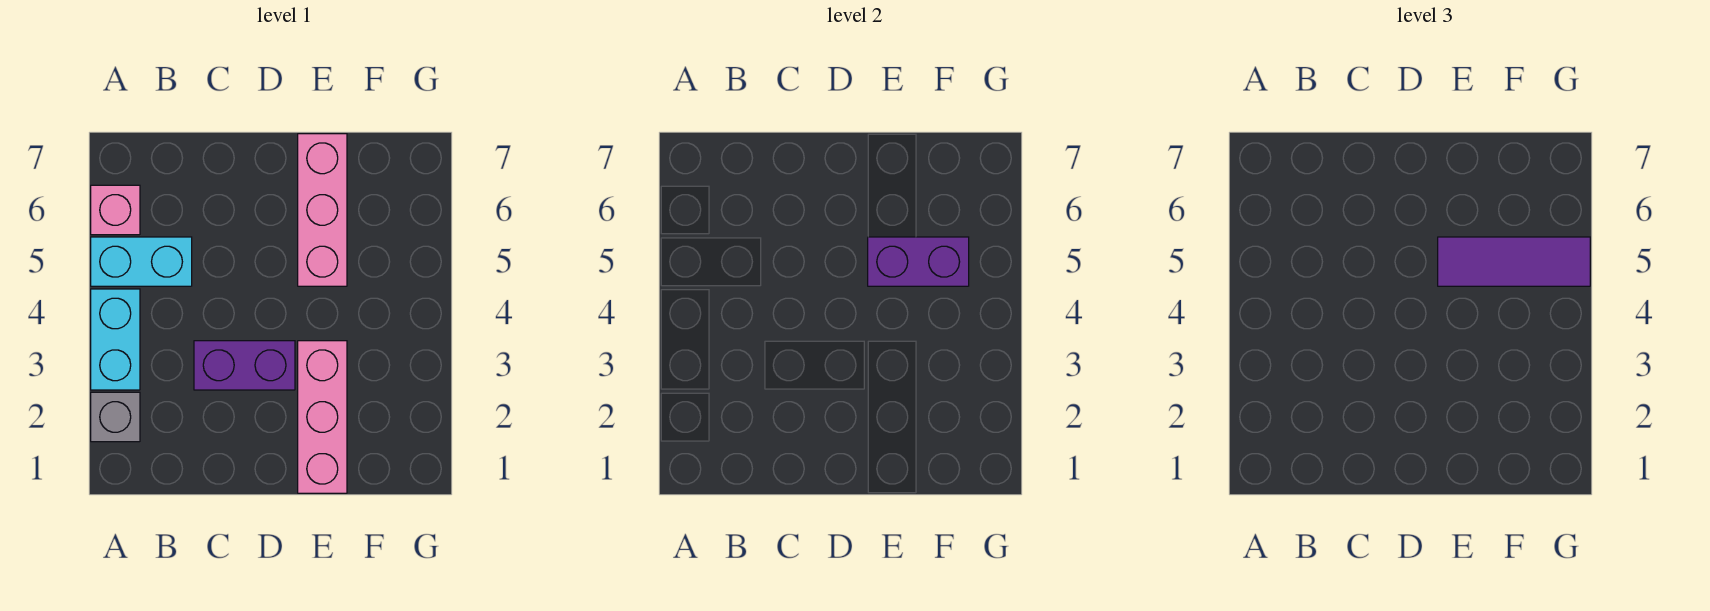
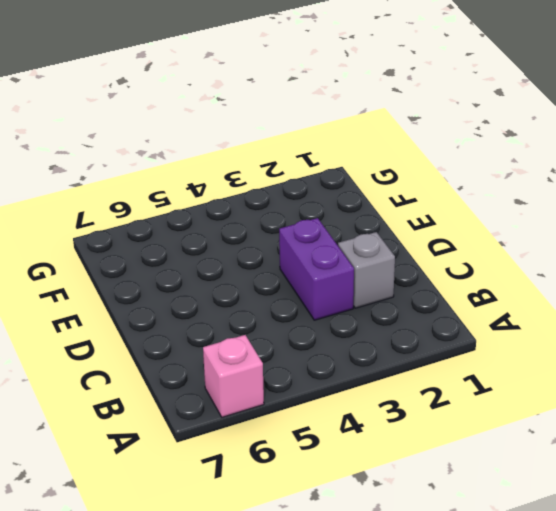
grey 1x1 brick [338,232,395,308] -> grey 1x1 brick moved to [91,392,140,442]
none -> cyan 1x2 brick [91,289,140,390]
none -> cyan 1x2 brick [91,237,192,286]

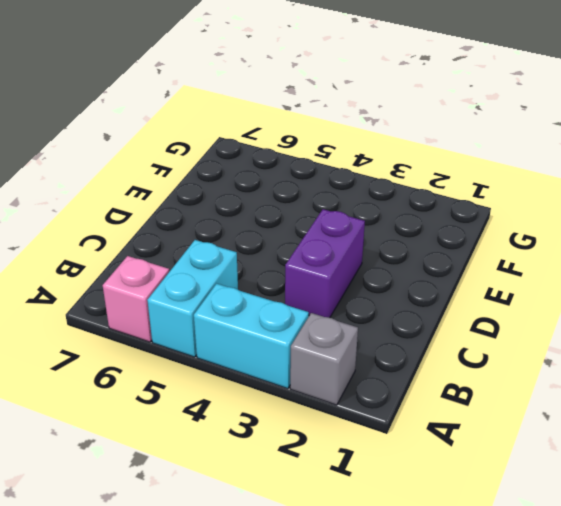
none -> pink 1x3 brick [298,341,347,493]
none -> pink 1x3 brick [298,134,347,286]

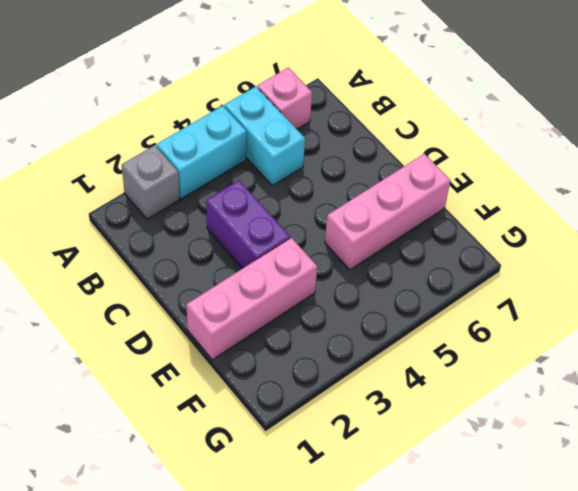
none -> purple 1x2 brick [868,237,969,286]
none -> purple 1x3 tile [1438,237,1590,286]

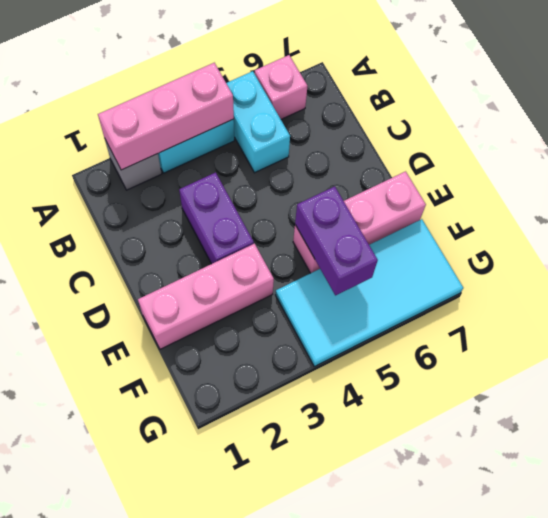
pink 1x3 brick [98,63,234,170] -> none
cyan 2x4 tile [276,219,463,367] -> none
none -> purple 1x3 tile [1438,237,1590,286]

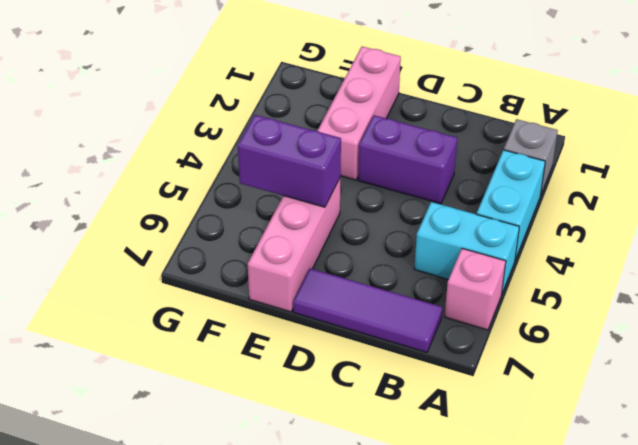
purple 1x3 tile [293,268,442,352] -> purple 1x3 tile moved to [1438,237,1590,286]

